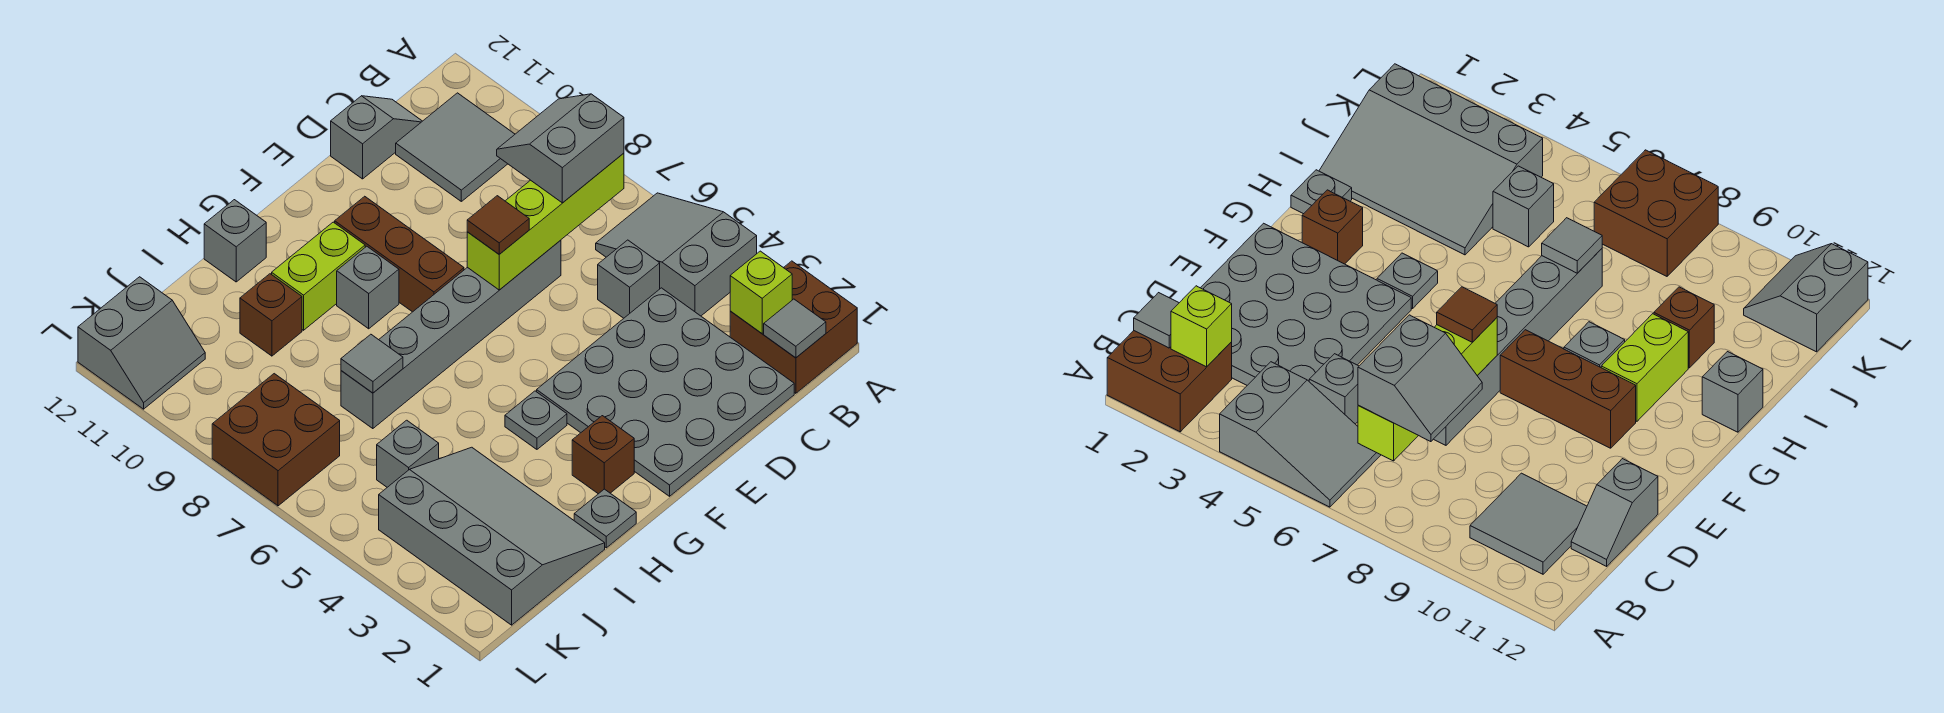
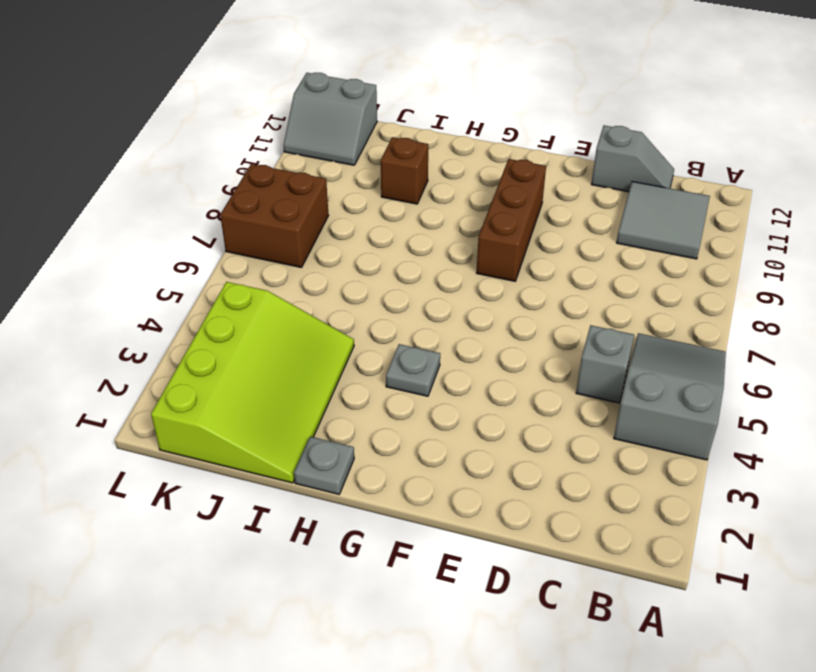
lime 3x4 slope [151,282,354,483] -> grey 3x4 slope [379,447,605,625]
none -> brown 2x2 brick [730,261,857,393]
none -> grey 4x4 plate [537,288,794,496]
none -> grey 1x6 brick [341,240,561,429]

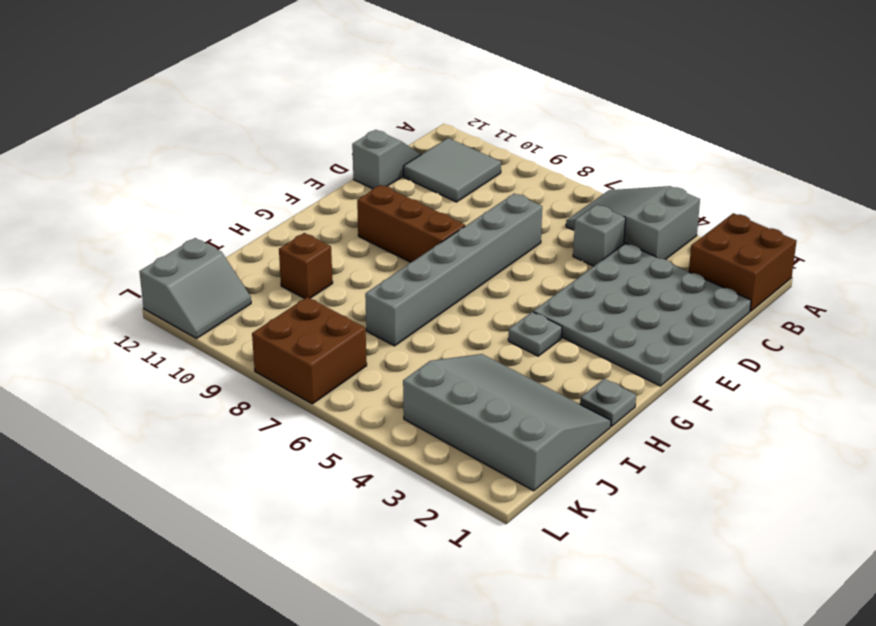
none -> brown 1x1 brick [572,416,634,494]
none -> grey 1x1 brick [337,246,399,329]
none -> lime 1x2 brick [272,222,365,330]

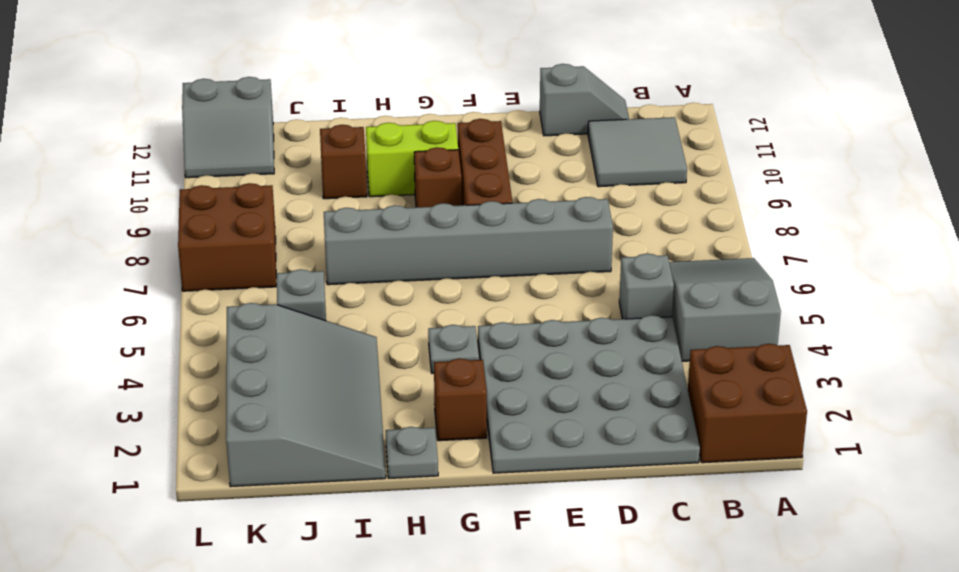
brown 1x1 brick [414,147,462,207] -> grey 1x1 brick [337,246,399,329]
none -> grey 1x1 brick [204,200,266,282]
none -> grey 1x1 tile [764,299,826,358]
none -> lime 1x1 brick [730,251,792,333]

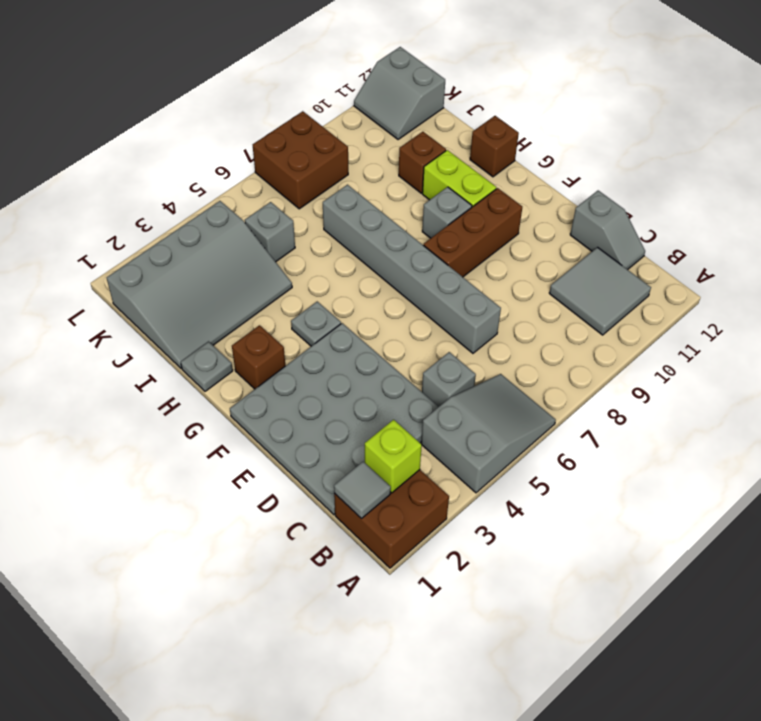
brown 1x1 brick [470,116,519,177] -> grey 1x1 brick [204,200,266,282]
none -> lime 1x4 brick [467,153,624,290]
none -> grey 1x1 tile [341,334,403,393]
none -> grey 2x2 slope [497,94,624,203]

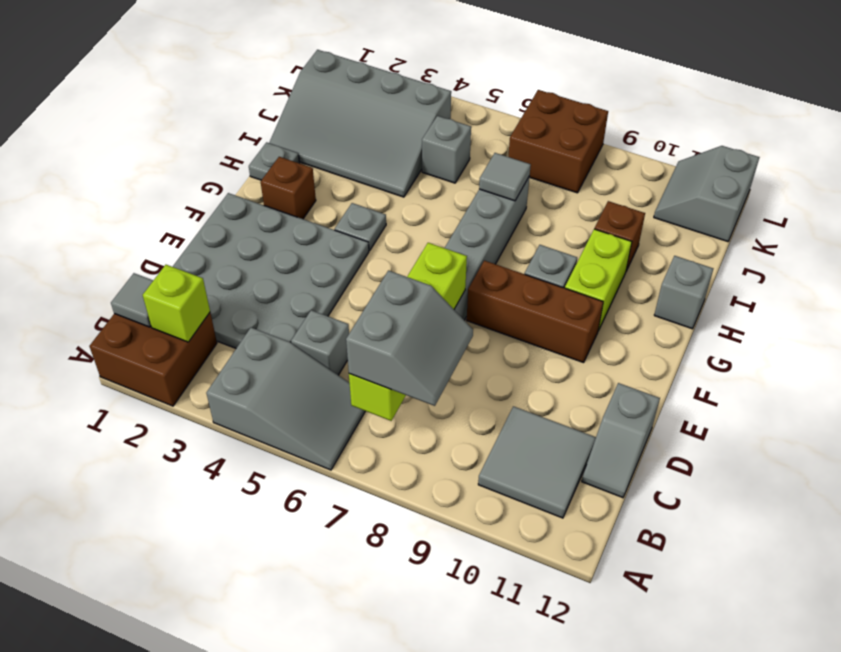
none -> brown 1x1 tile [467,196,529,254]

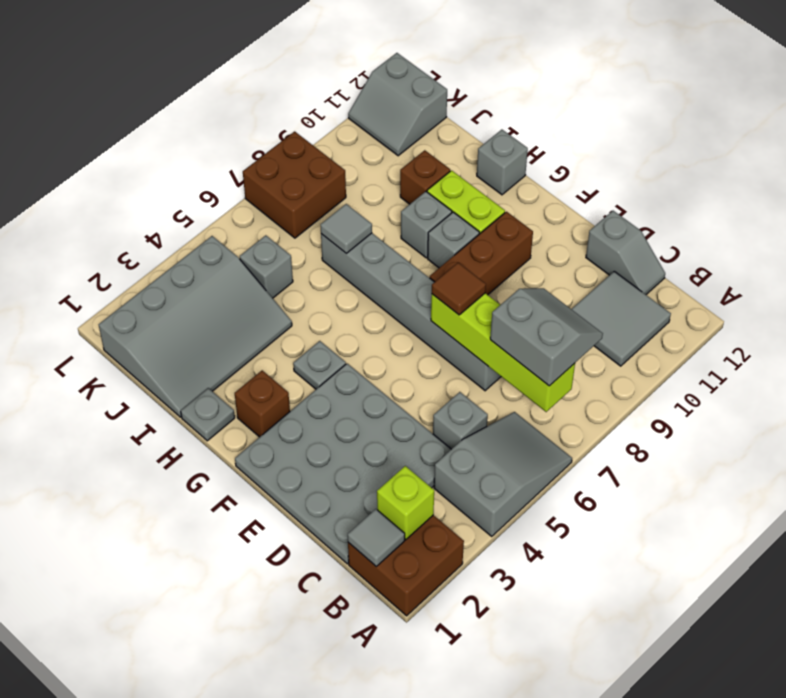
grey 1x1 brick [401,192,452,258] -> none

